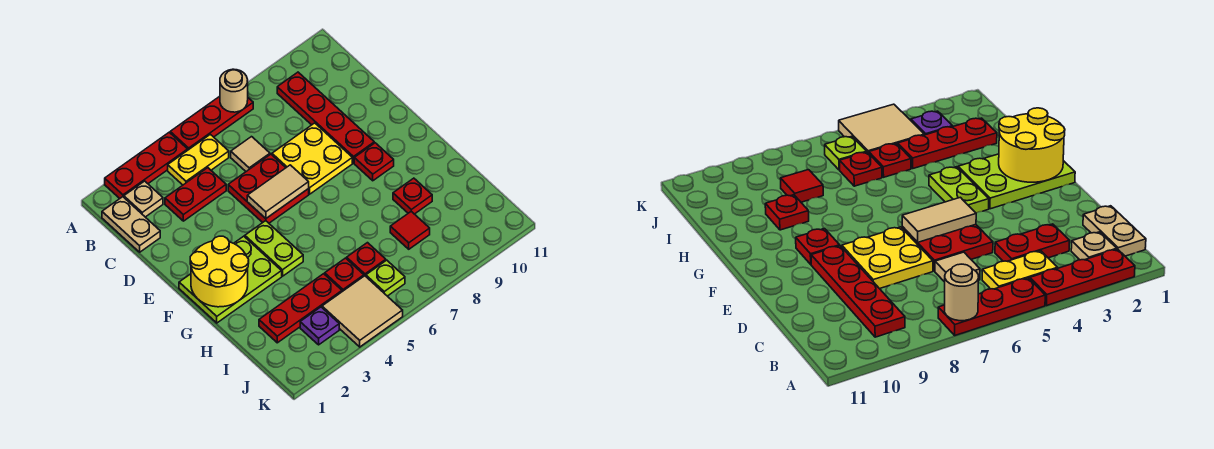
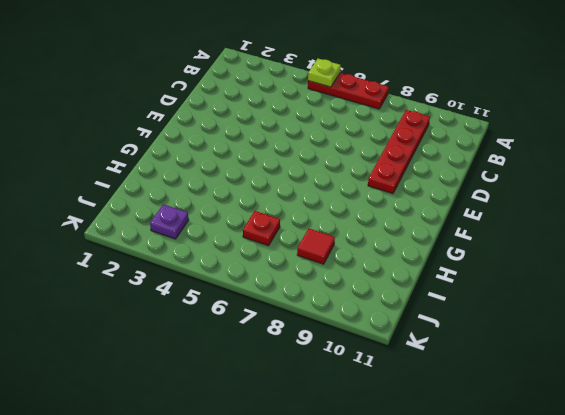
lime 1x1 plate [308,59,341,87] -> lime 1x1 plate moved to [366,260,405,296]
none -> red 1x3 plate [105,132,188,198]
none -> tan 1x2 plate [102,197,160,252]
none -> tan 1x1 plate [124,181,163,217]

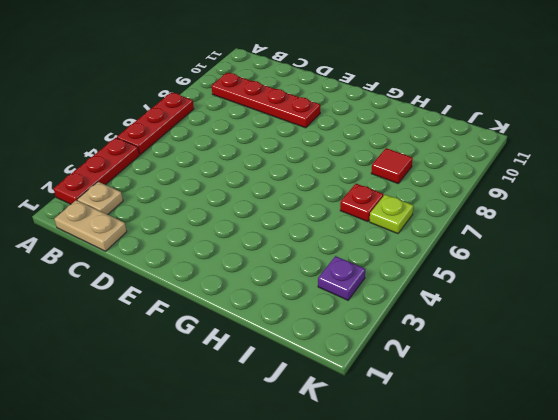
none -> yellow 1x2 plate [168,134,229,185]
none -> red 1x2 plate [165,168,226,221]
none -> tan 1x1 tile [231,137,270,171]

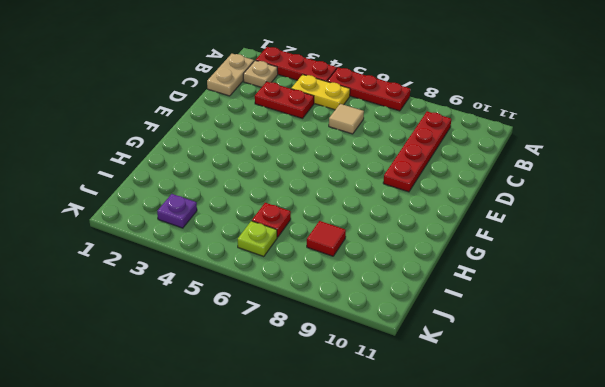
none -> red 2x2 plate [228,154,309,223]
none -> yellow 2x2 plate [272,123,352,194]
none -> lime 2x3 plate [179,236,282,323]

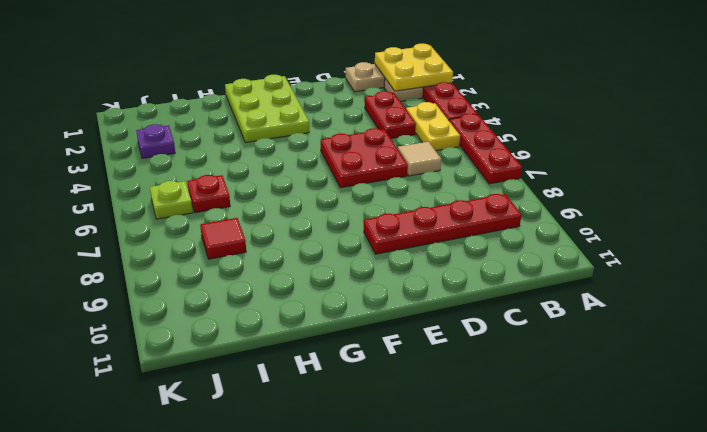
yellow 2x2 plate [375,43,453,91] -> yellow 2x2 plate moved to [272,123,352,194]
none -> lime 1x2 plate [245,221,303,276]
none -> red 1x1 plate [354,143,394,181]
none -> red 1x1 plate [393,178,432,214]

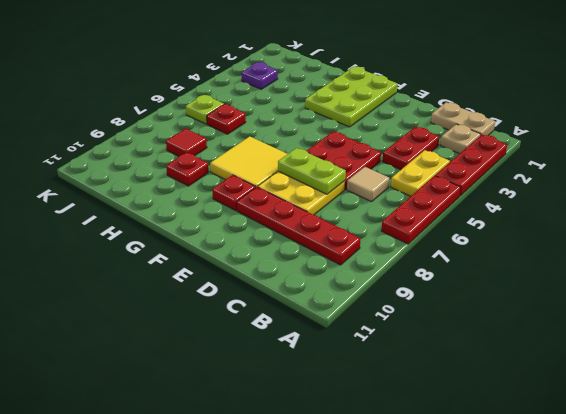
lime 1x2 plate [278,148,346,194] -> lime 1x2 plate moved to [245,221,303,276]
yellow 2x2 tile [210,136,287,187] -> none
none -> red 1x3 plate [259,274,342,343]
none -> red 1x1 plate [325,258,364,292]
none -> tan 2x2 tile [322,276,403,347]

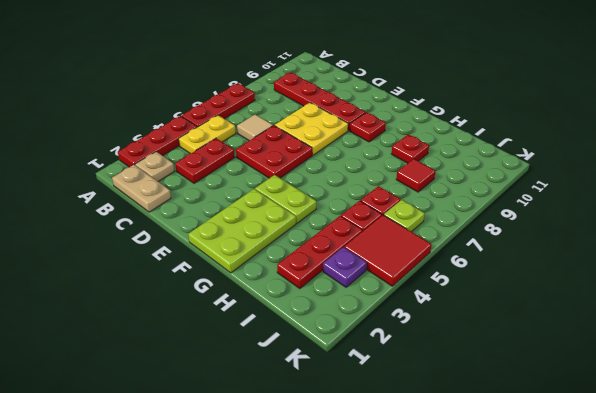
red 2x2 tile [344,215,432,286] -> tan 2x2 tile [322,276,403,347]
none -> tan 1x1 round brick [220,69,248,112]
none -> tan 1x2 tile [247,165,309,218]
none -> yellow 2x2 round brick [190,236,249,307]

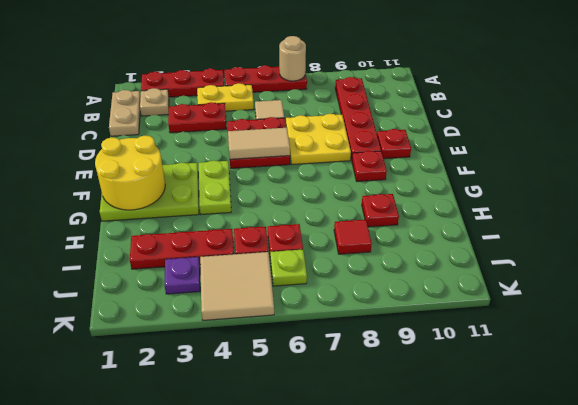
red 1x1 plate [377,129,411,159] -> none

